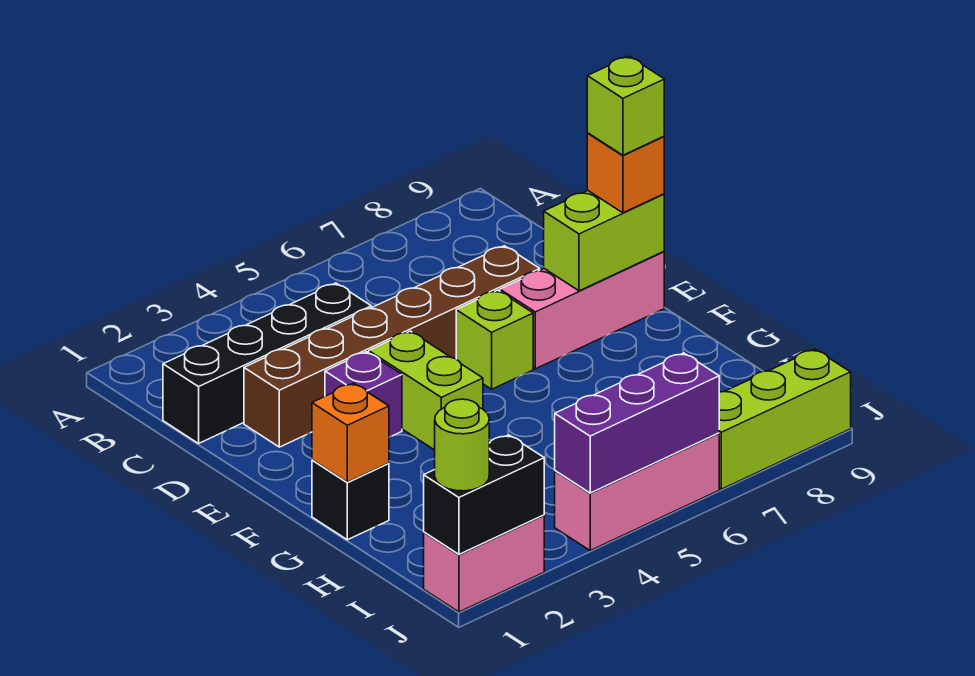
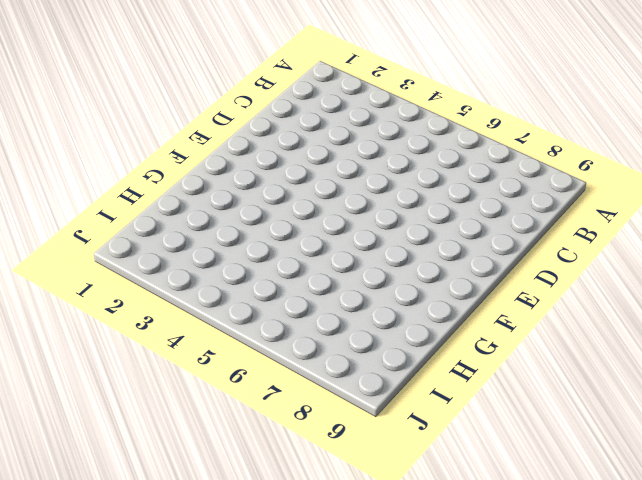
none -> black 1x4 brick [163,283,371,443]
none -> brown 1x6 brick [244,246,540,447]
none -> purple 1x1 brick [325,352,402,437]

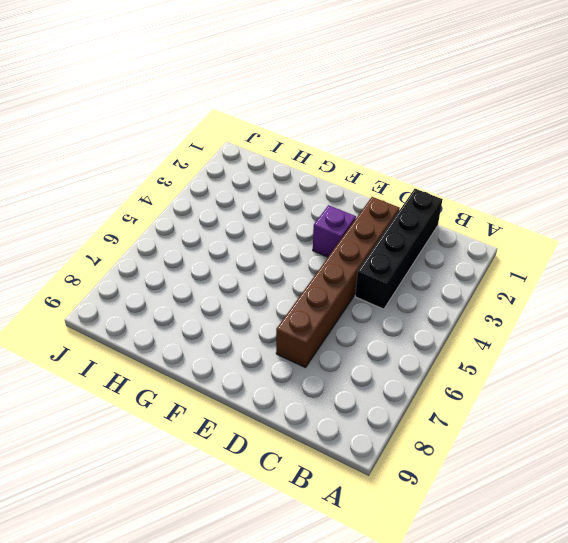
none -> lime 1x2 brick [369,331,483,450]
none -> lime 1x1 brick [456,290,533,389]
none -> pink 1x3 brick [500,252,664,369]

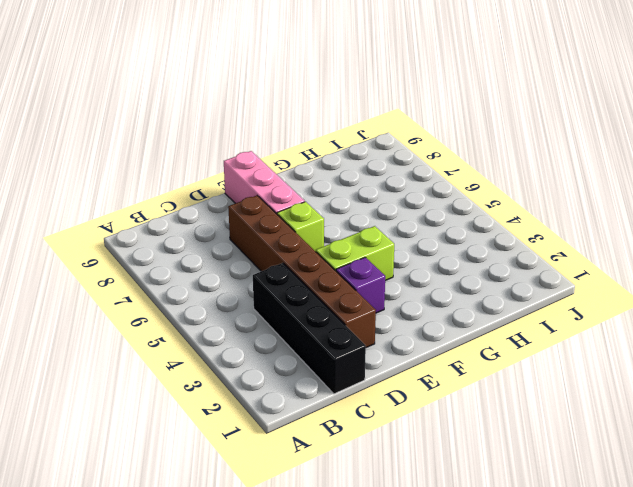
none -> black 1x1 brick [312,460,389,540]
none -> pink 1x2 brick [424,515,544,612]
none -> pink 1x3 brick [555,433,719,550]

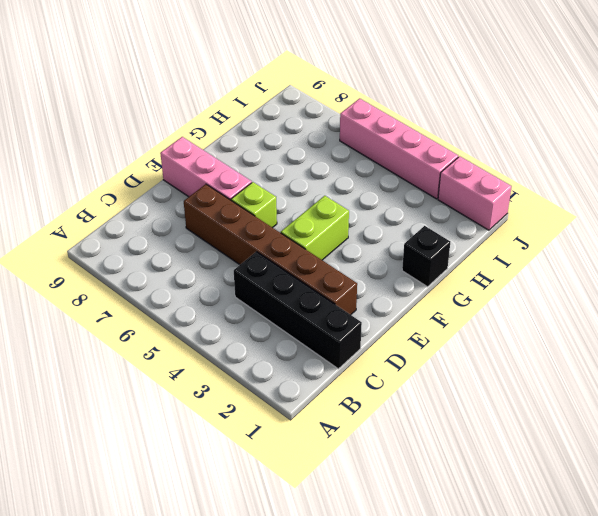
pink 1x4 brick [340,98,458,199] -> pink 1x3 brick [555,433,719,550]
none -> purple 1x1 brick [325,352,402,437]
none -> lime 1x3 brick [719,349,851,489]
none -> lime 1x2 brick [544,191,664,291]

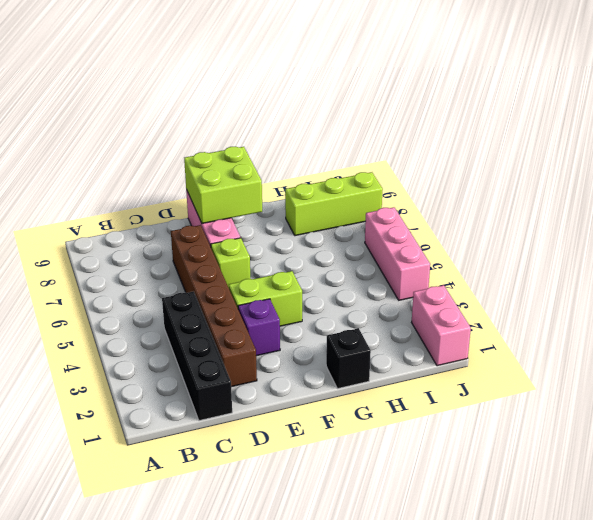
lime 2x2 brick [184,147,262,223] -> lime 1x2 brick [544,191,664,291]
lime 1x3 brick [285,172,383,236] -> lime 1x3 brick turned to [719,349,851,489]
none -> orange 1x1 brick [312,383,389,482]
none -> black 1x2 brick [424,435,544,554]
none -> purple 1x3 brick [555,353,719,493]

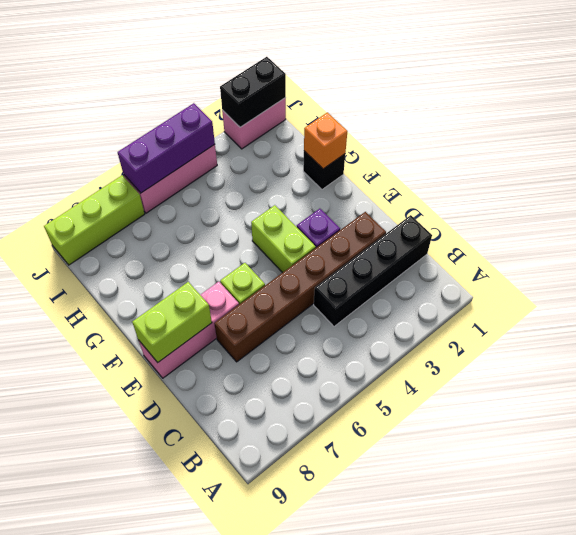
none -> orange 1x1 brick [587,133,664,213]
none -> lime 1x1 round brick [435,399,489,491]
none -> lime 1x1 brick [587,56,664,155]

